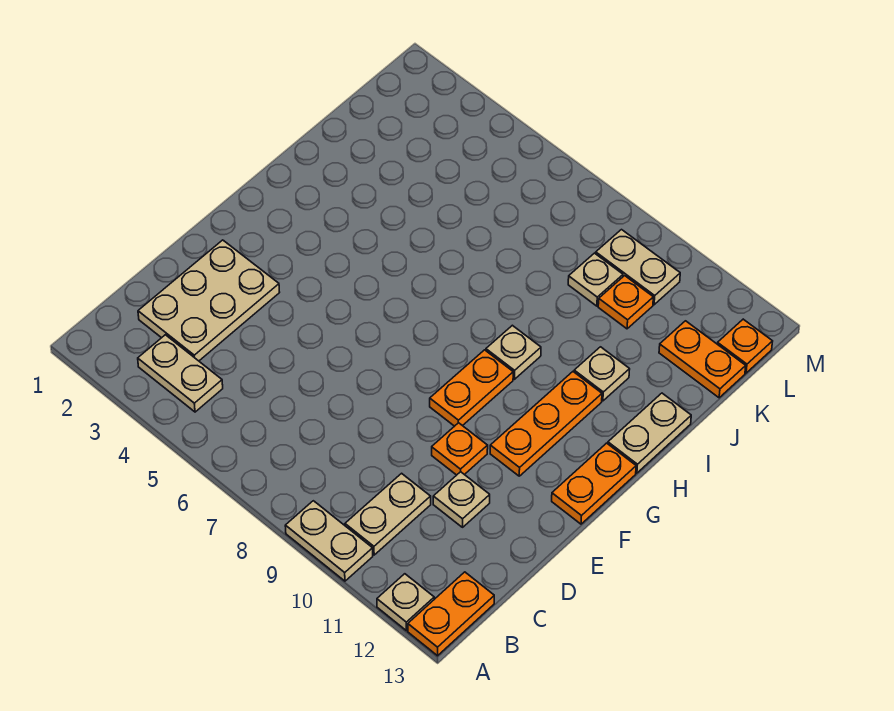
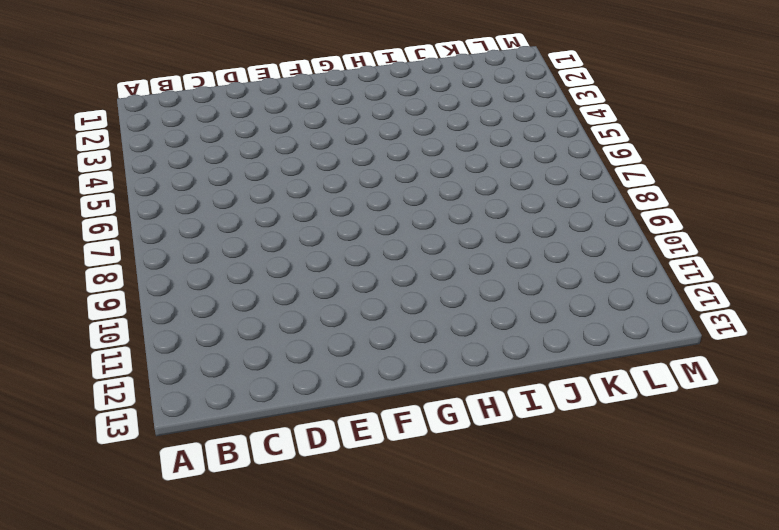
none -> tan 1x2 plate [285,501,373,581]
none -> tan 1x1 plate [377,574,434,631]
none -> orange 1x2 plate [408,572,494,656]

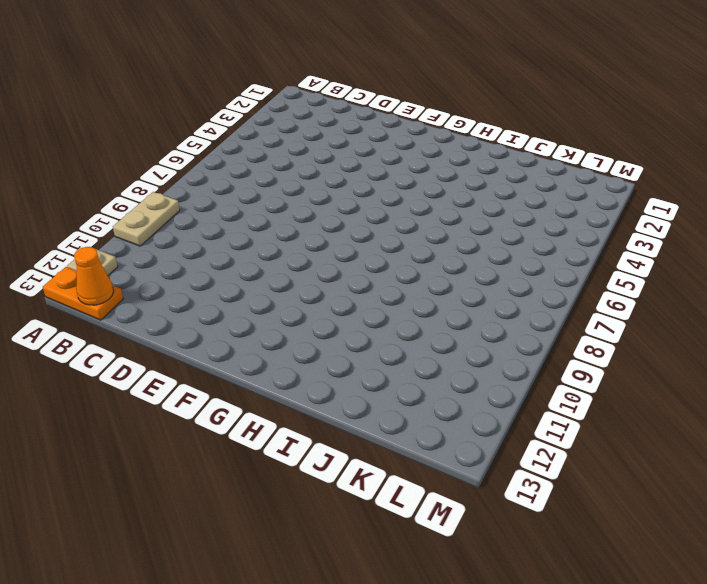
orange 1x1 cone [74,247,114,305] -> none
none -> tan 1x2 plate [138,335,223,412]
none -> tan 1x2 plate [345,473,431,555]
none -> tan 2x3 plate [138,240,280,361]

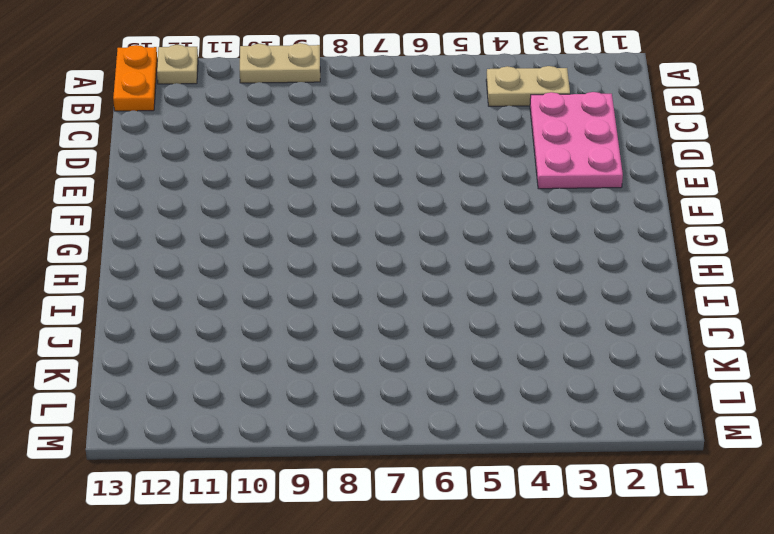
pink 2x3 plate [530,92,623,189] -> tan 2x3 plate [138,240,280,361]
none -> tan 1x2 plate [345,473,431,555]
none -> tan 1x1 plate [433,472,490,527]
none -> orange 1x1 plate [432,423,488,475]

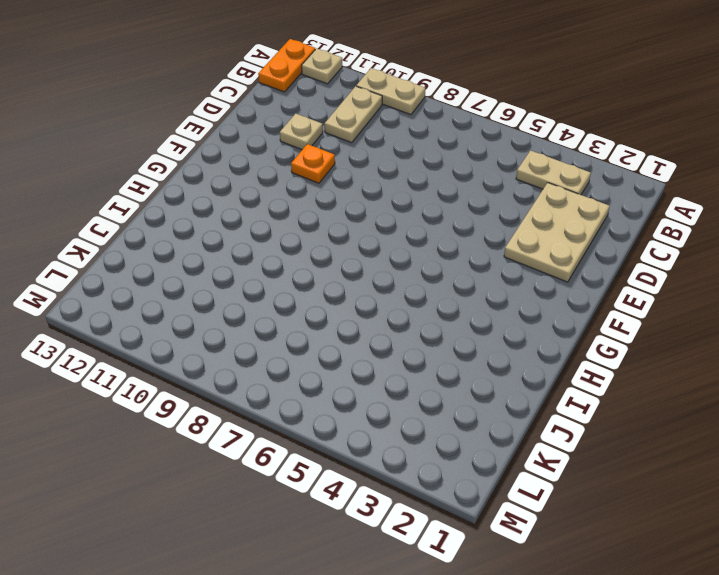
none -> orange 1x2 plate [430,350,513,426]
none -> orange 1x3 plate [490,372,602,476]
none -> orange 1x2 plate [552,443,636,524]

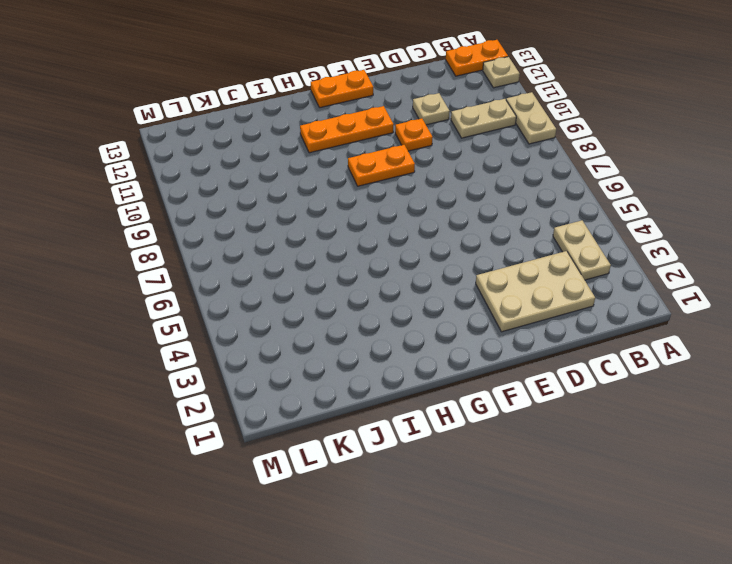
none -> tan 1x1 plate [486,325,541,379]
none -> tan 1x2 plate [608,393,691,473]
none -> tan 1x1 plate [574,347,630,401]

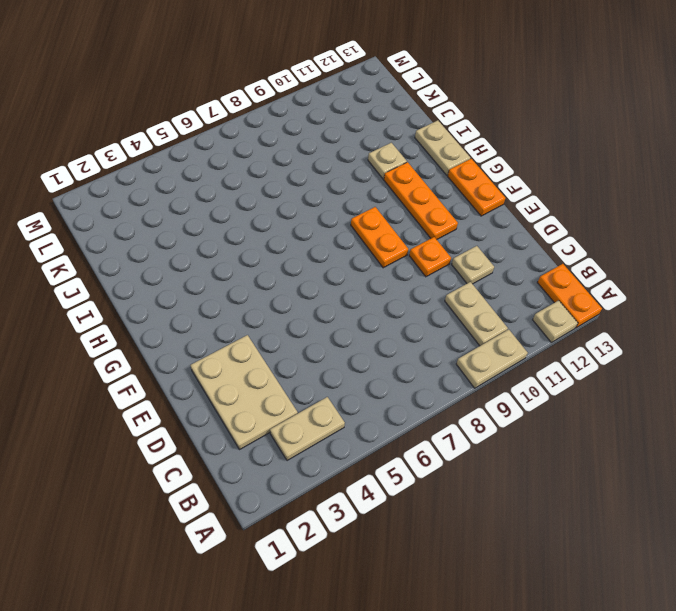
none -> tan 1x1 plate [486,325,541,379]
none -> tan 1x1 plate [568,253,623,306]
none -> orange 1x1 plate [598,276,653,329]

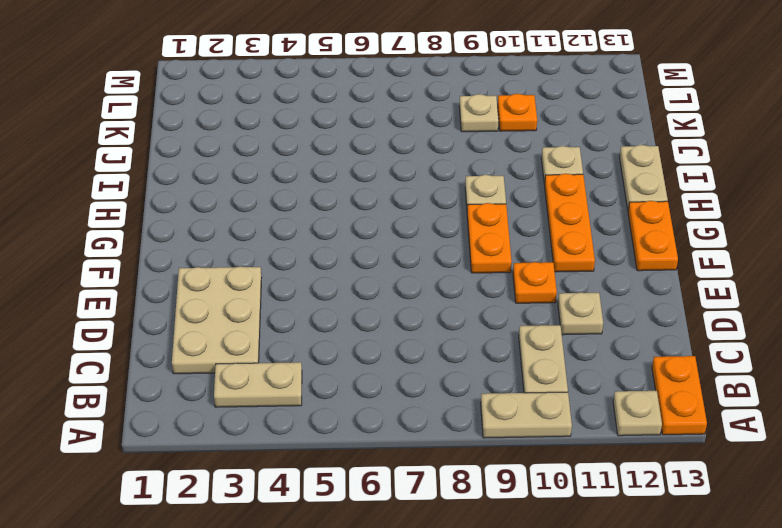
none -> orange 1x2 plate [659,321,746,398]
none -> tan 1x2 plate [596,230,680,305]
none -> orange 1x1 plate [717,319,773,373]

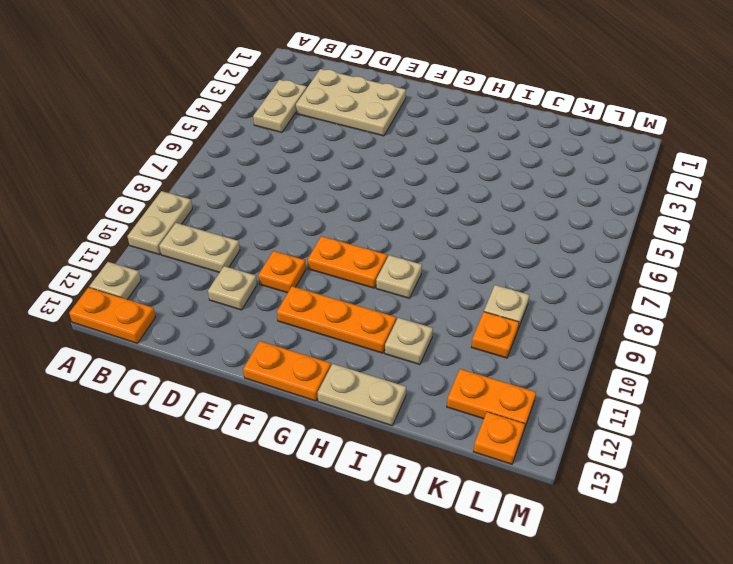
orange 1x2 plate [447,369,536,429] -> orange 1x2 plate turned to [659,321,746,398]
none -> tan 1x2 plate [596,230,680,305]

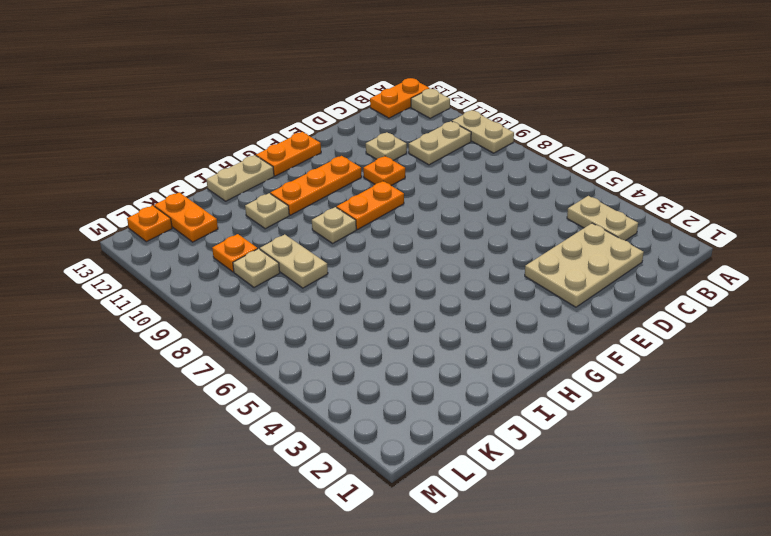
tan 1x2 plate [260,234,328,288] -> tan 1x2 plate moved to [596,230,680,305]

